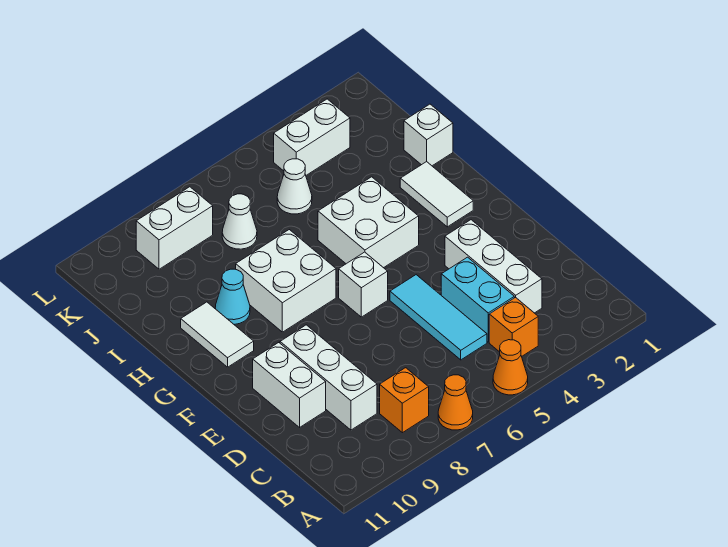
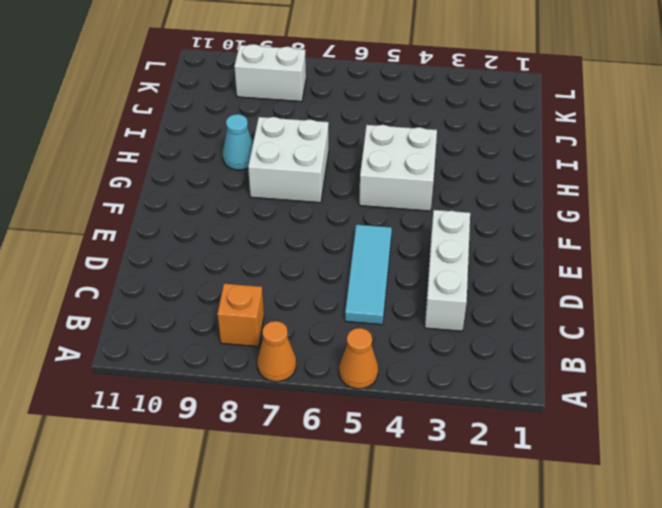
none -> orange 1x1 brick [489,297,538,356]
none -> cyan 1x2 brick [441,257,514,342]
none -> white 1x3 brick [280,325,377,430]

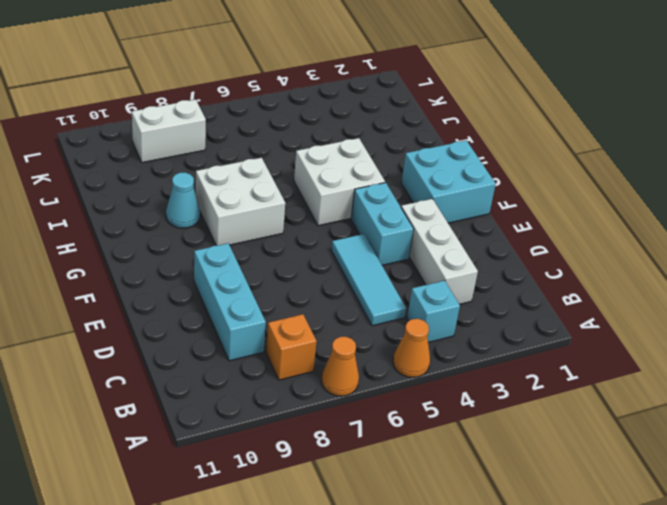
cyan 1x1 brick [407,280,460,342] -> orange 1x1 brick [489,297,538,356]
cyan 1x3 brick [194,243,266,361] -> white 1x3 brick [280,325,377,430]
cyan 1x2 brick [351,183,414,265] -> cyan 1x2 brick moved to [441,257,514,342]
cyan 2x2 brick [401,141,496,223] -> white 1x2 tile [400,162,473,227]
none -> white 1x2 brick [253,343,326,427]
none -> white 1x1 brick [339,252,388,317]
none -> white 1x2 tile [181,302,254,367]

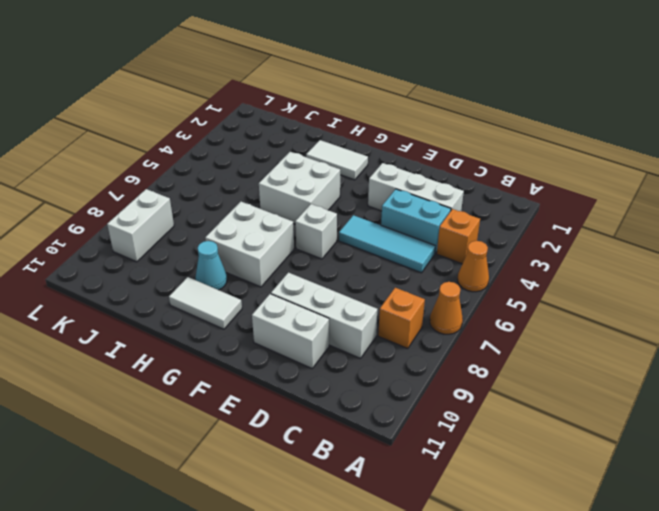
none -> white 1x1 brick [404,104,453,166]
none -> white 1x1 cone [277,159,312,214]
none -> white 1x1 cone [222,194,257,249]

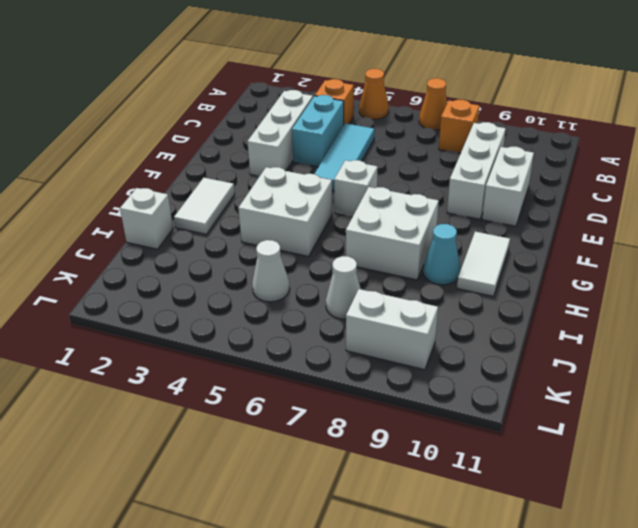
none -> white 1x2 brick [274,99,350,175]

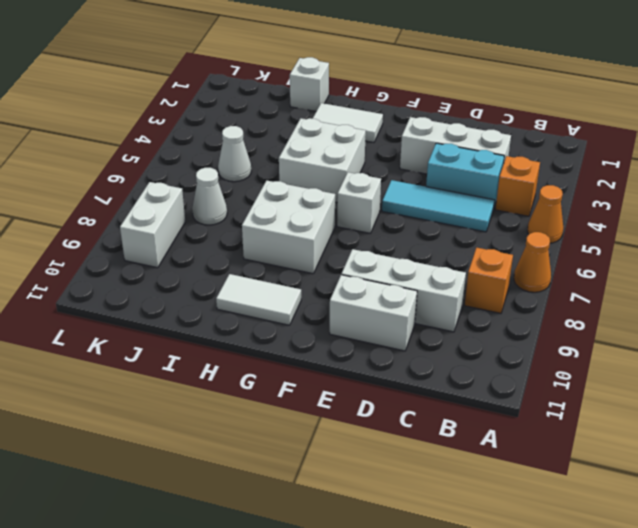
none -> cyan 1x1 cone [215,269,250,324]
none -> white 1x2 brick [274,99,350,175]

